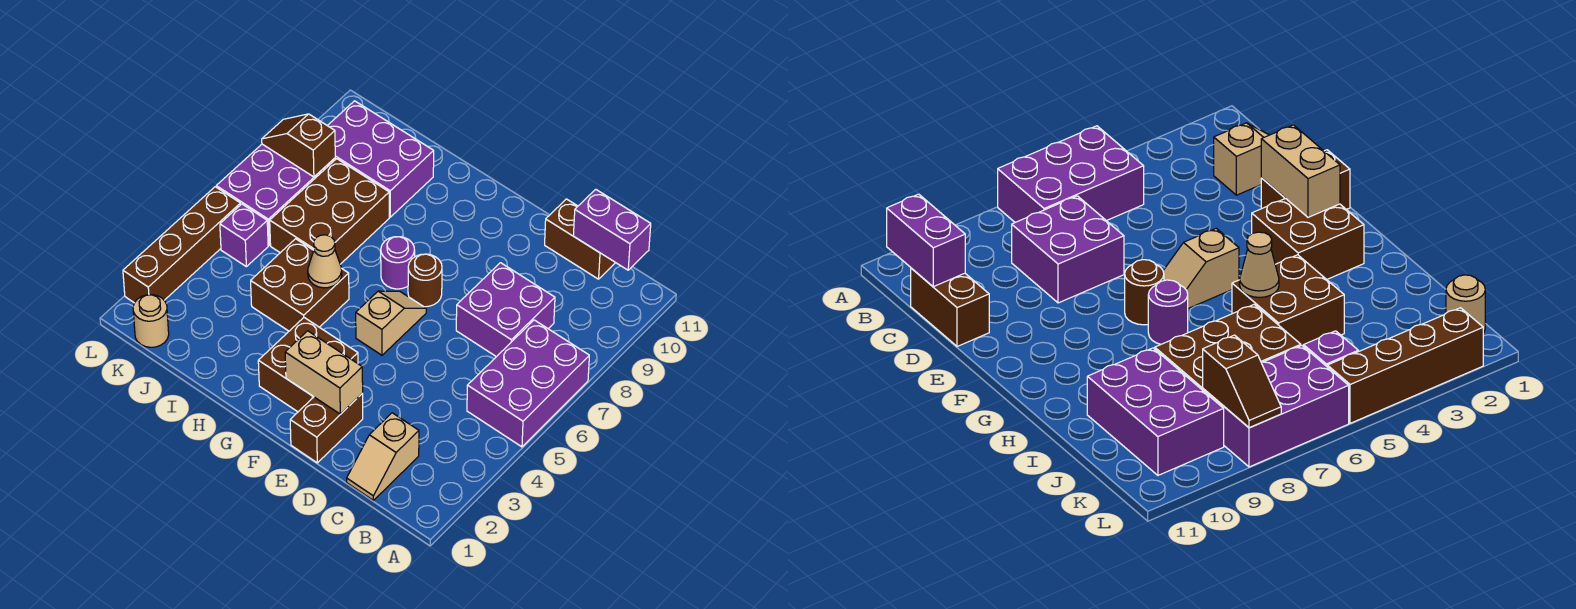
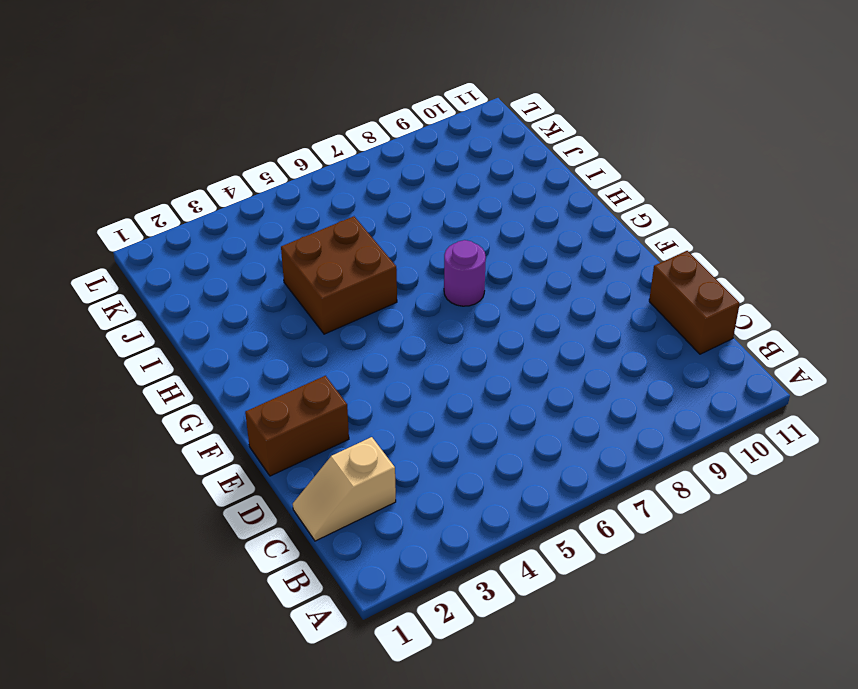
none -> purple 2x3 brick [467,320,589,447]
none -> purple 2x2 brick [456,263,555,357]
none -> brown 2x2 brick [258,318,358,412]

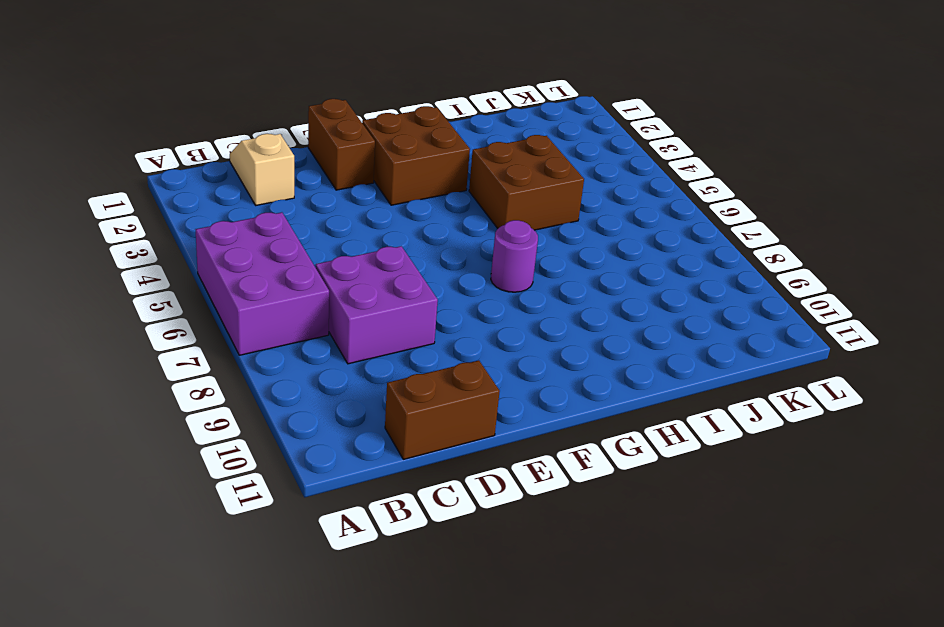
none -> tan 1x2 slope [356,291,426,355]
none -> brown 1x1 round brick [408,254,442,307]
none -> brown 2x3 brick [270,159,389,264]

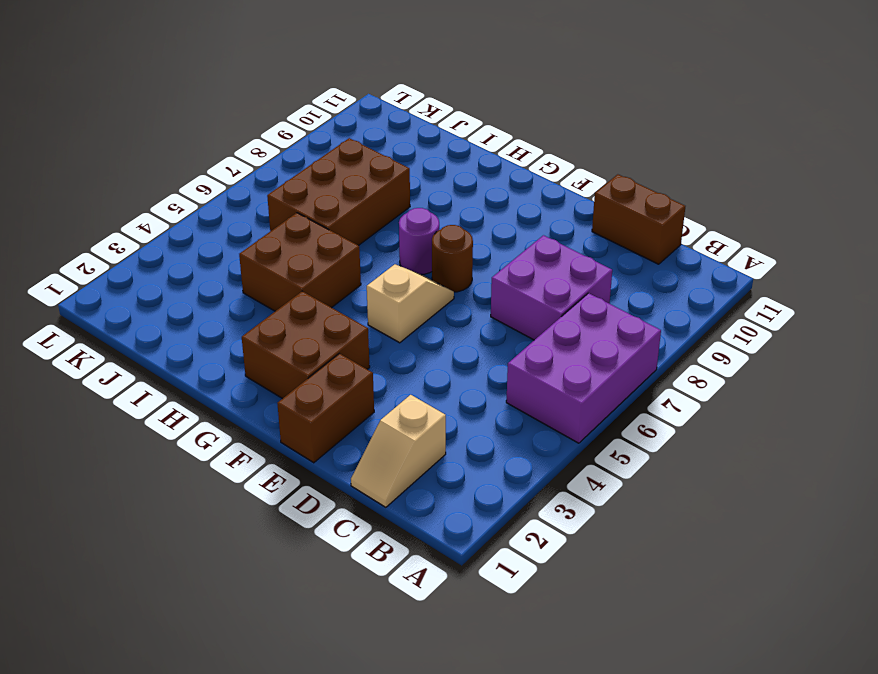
none -> purple 2x3 brick [327,101,434,217]
none -> tan 1x1 round brick [133,295,169,347]
none -> purple 1x1 brick [220,204,268,267]

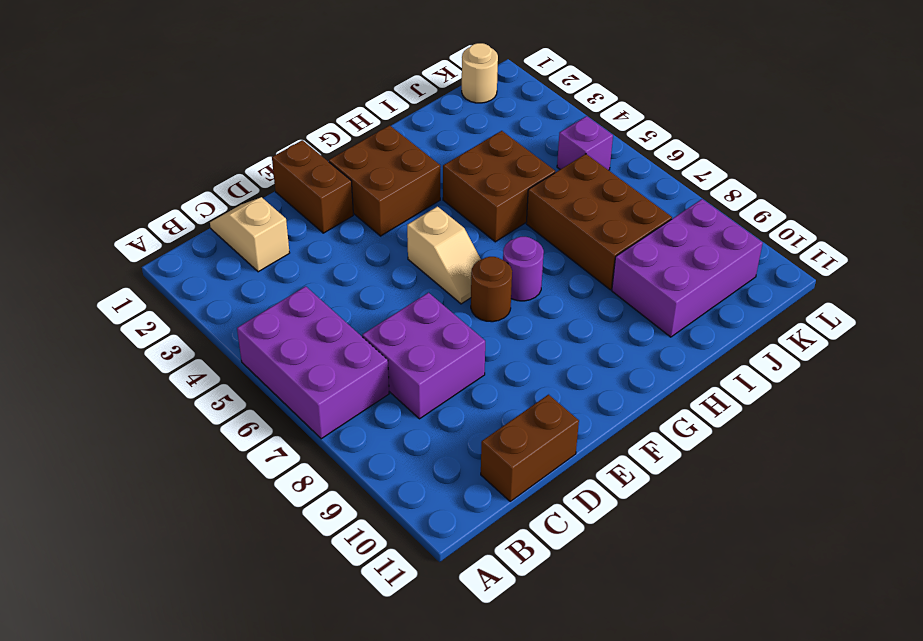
none -> purple 2x3 brick [216,144,335,245]
none -> brown 1x4 brick [123,187,241,303]
none -> purple 1x2 brick [573,189,651,270]

